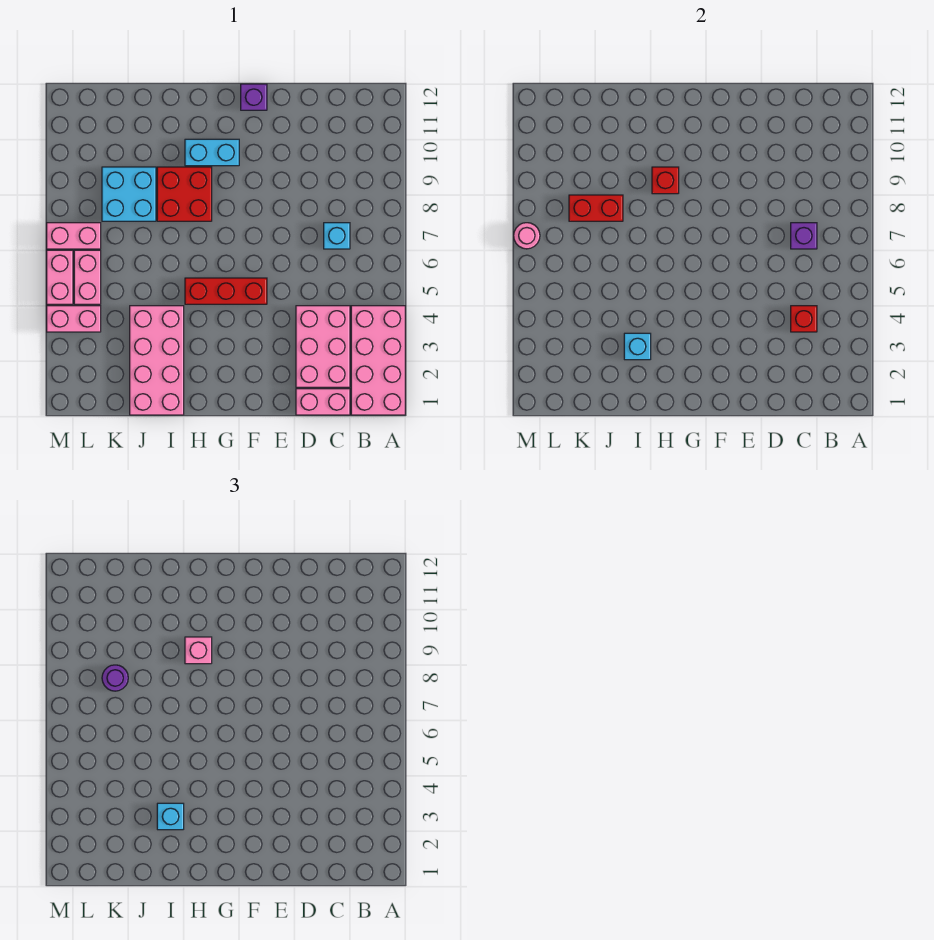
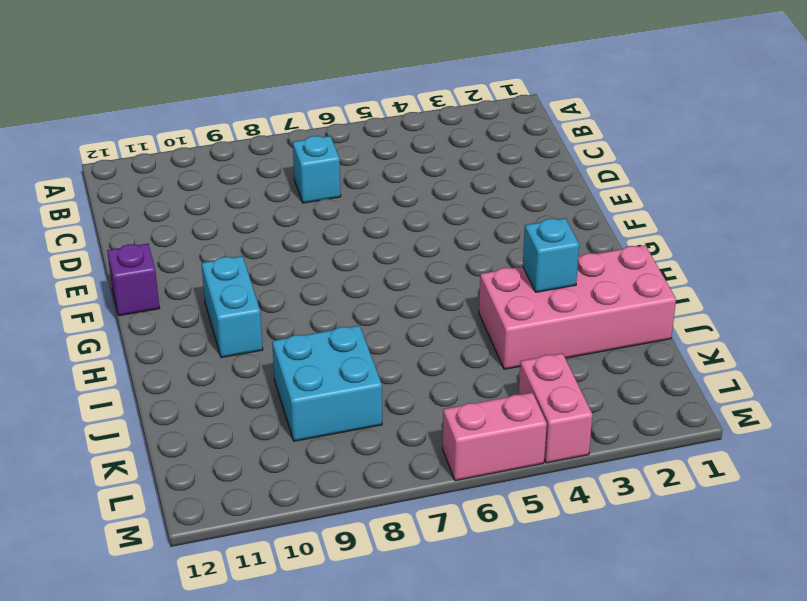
none -> pink 2x4 brick [351,306,405,415]
none -> pink 1x2 brick [296,389,350,415]
none -> pink 2x3 brick [296,306,350,387]

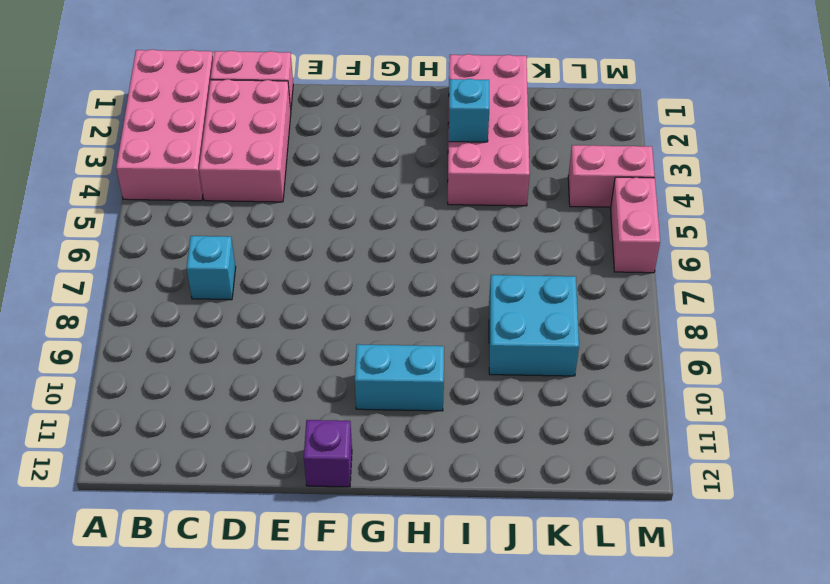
none -> red 1x3 brick [185,278,267,304]
none -> red 2x2 brick [157,167,212,221]
none -> pink 1x2 brick [74,250,101,304]

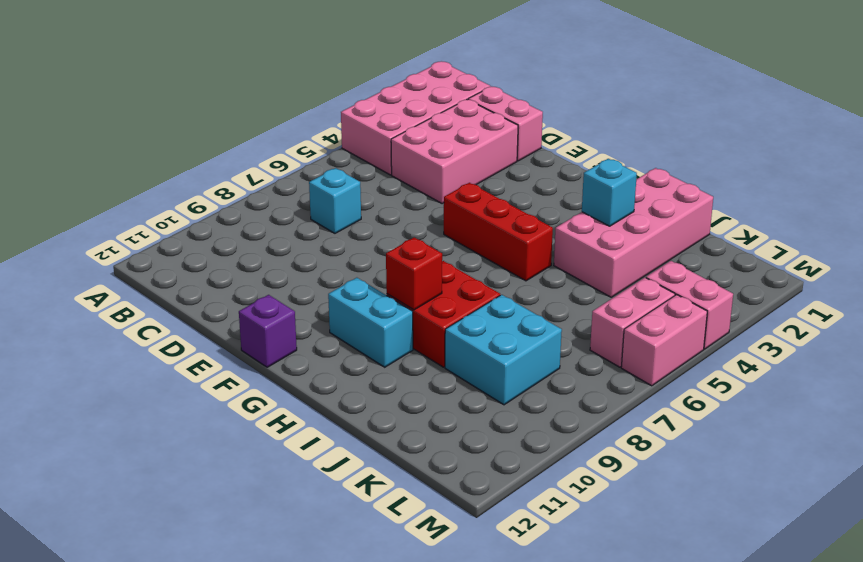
none -> pink 1x2 brick [47,223,101,249]
none -> red 1x1 brick [791,306,817,332]
none -> purple 1x1 brick [791,223,817,249]

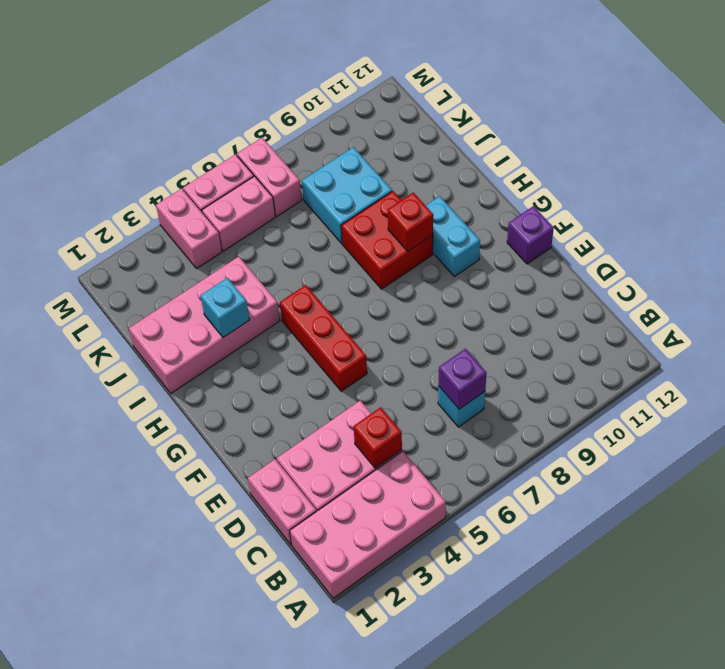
none -> red 1x2 brick [569,195,623,221]
none -> pink 1x1 round brick [514,223,540,249]
none -> pink 1x1 brick [185,637,212,664]

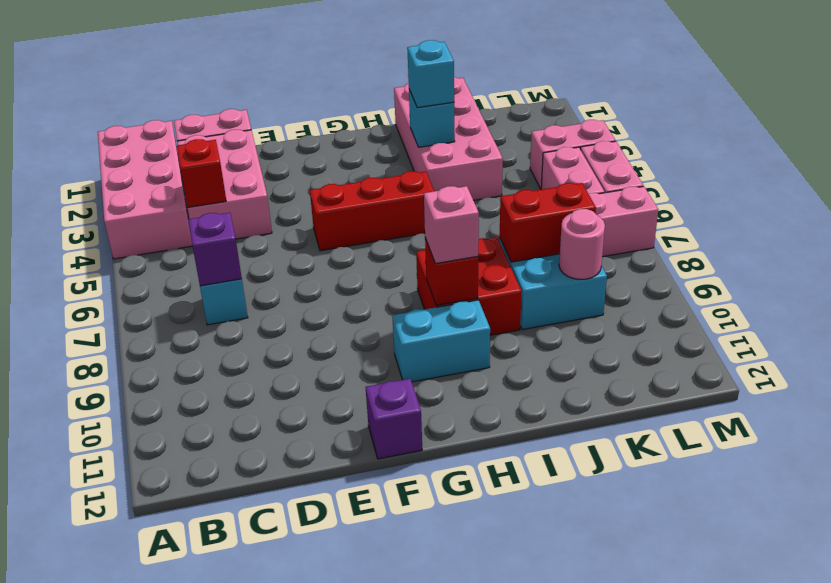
pink 1x1 round brick [559,209,605,279] -> pink 1x1 round brick moved to [514,223,540,249]
none -> purple 1x1 round brick [102,665,128,691]

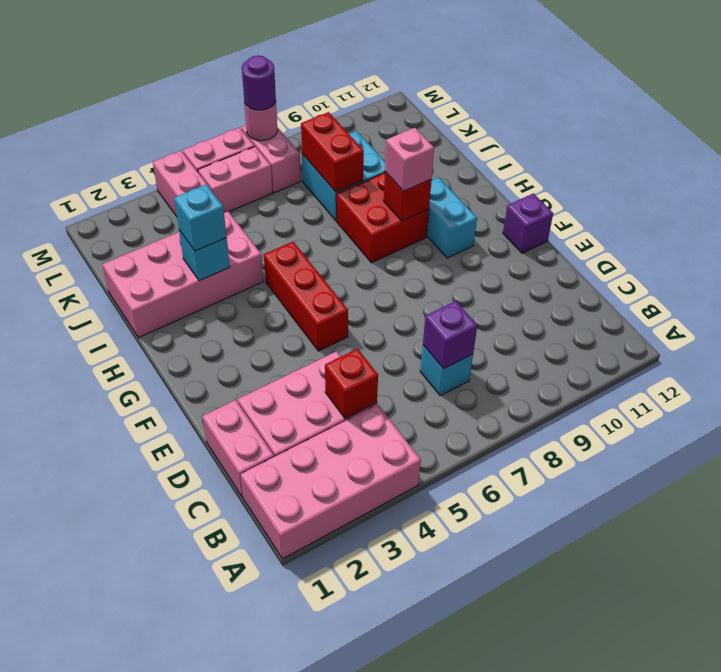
purple 1x1 round brick [242,55,276,110] -> purple 1x1 round brick moved to [102,665,128,691]

